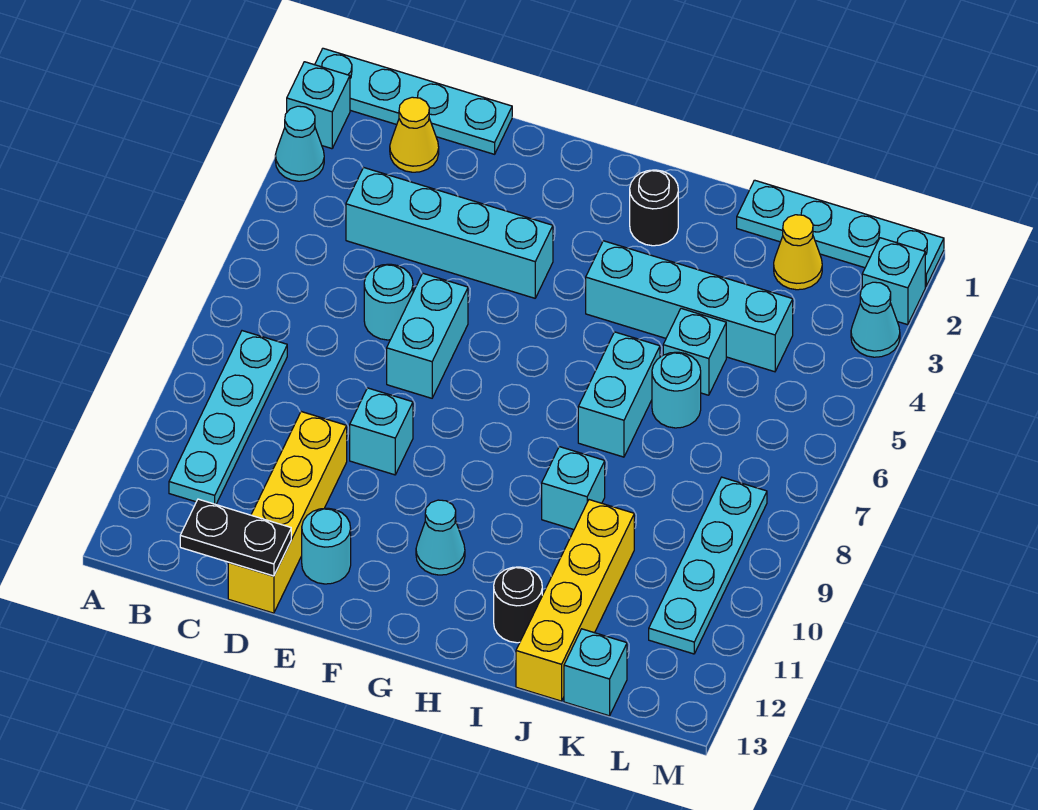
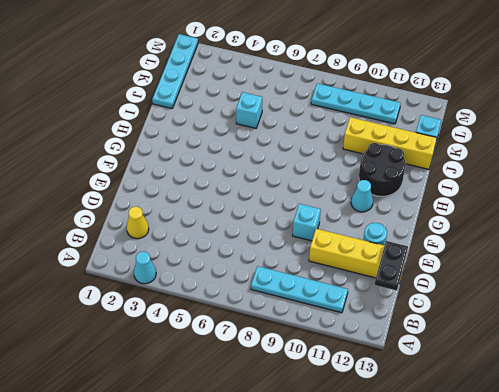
black 2x2 round brick [359,143,405,196] -> black 1x1 round brick [494,567,542,643]
none -> cyan 1x4 plate [315,48,512,154]
none -> cyan 1x1 brick [287,62,350,149]
none -> cyan 1x4 brick [346,168,553,298]

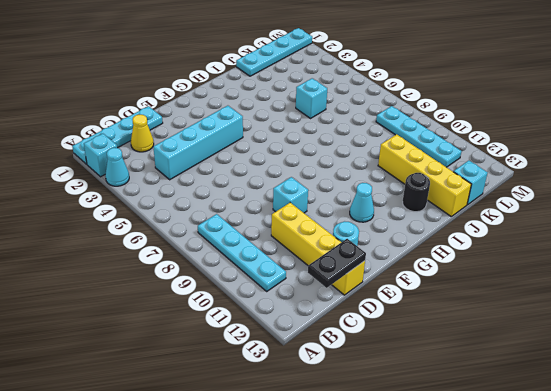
none -> cyan 1x1 round brick [364,264,413,340]
none -> cyan 1x2 brick [387,273,468,398]
none -> black 1x1 round brick [630,170,678,246]

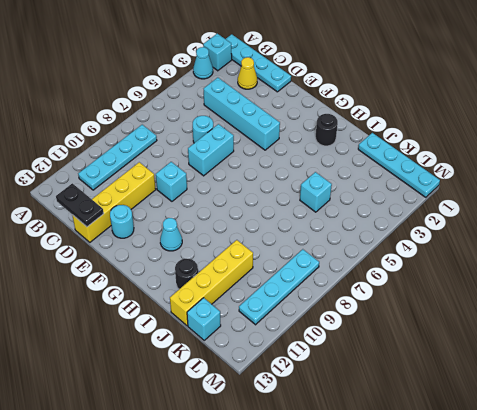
none -> cyan 1x4 brick [586,241,793,372]
none -> cyan 1x2 brick [578,332,660,457]
none -> cyan 1x1 brick [542,447,605,530]

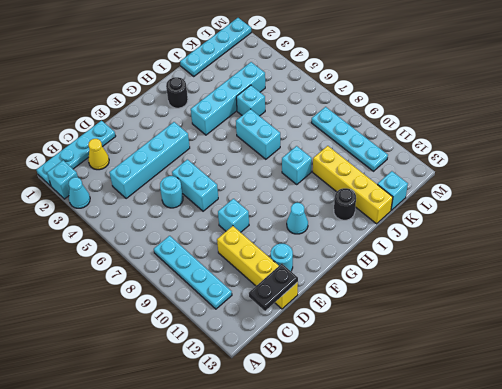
none -> cyan 1x1 round brick [652,352,701,428]
none -> yellow 1x1 cone [774,215,822,290]
none -> cyan 1x1 brick [862,238,925,325]

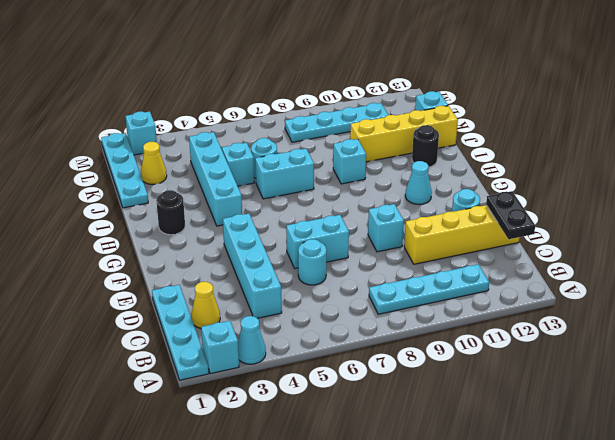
none -> cyan 1x1 cone [851,282,900,357]

